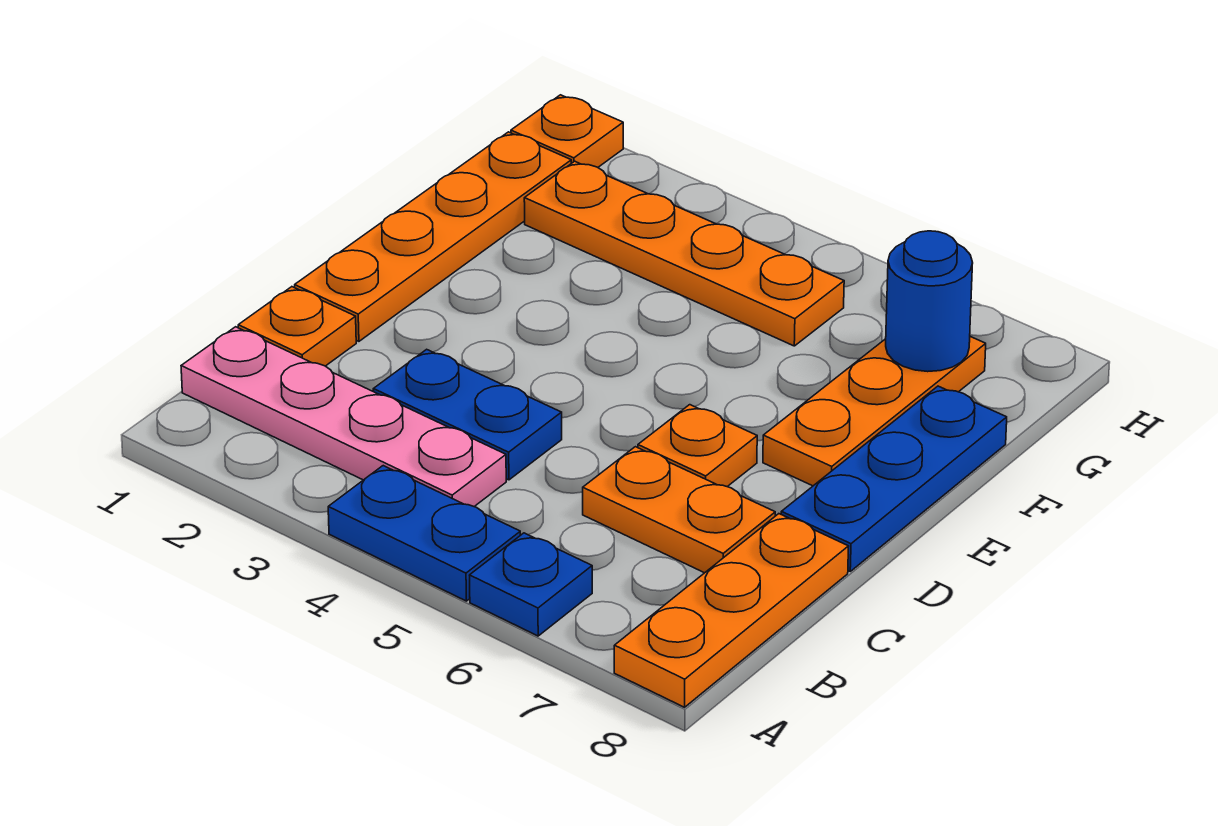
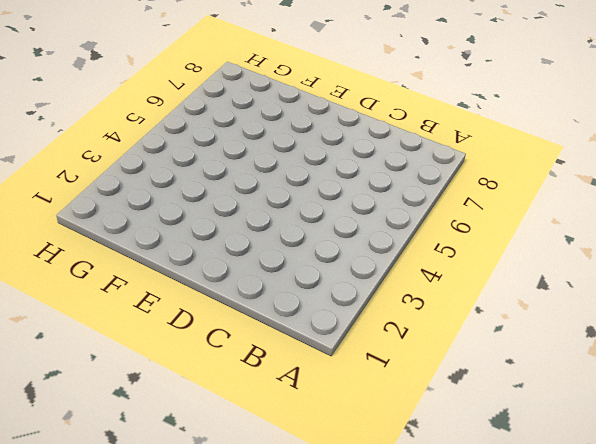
none -> blue 1x2 plate [328,466,520,601]
none -> blue 1x1 plate [470,533,592,636]
none -> orange 1x3 plate [614,514,849,707]

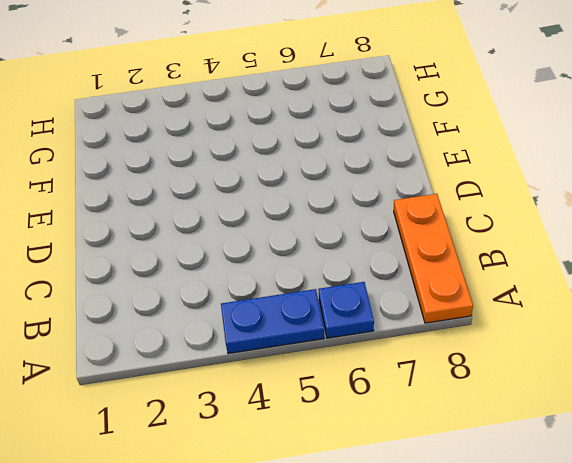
none -> pink 1x4 plate [181,327,506,507]
none -> orange 1x1 plate [238,287,356,366]
none -> blue 1x2 plate [373,349,562,480]

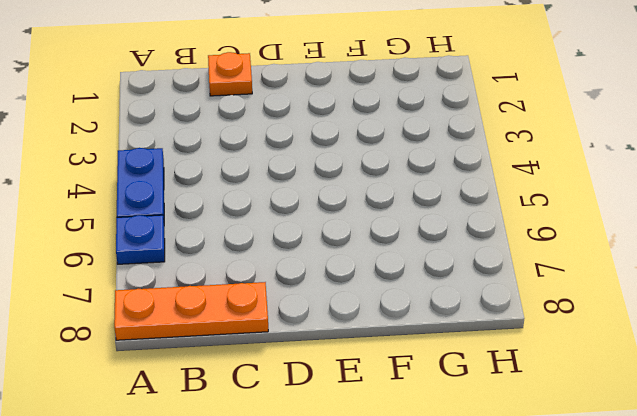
none -> pink 1x4 plate [181,327,506,507]
none -> blue 1x2 plate [373,349,562,480]
none -> orange 1x2 plate [583,447,775,573]

